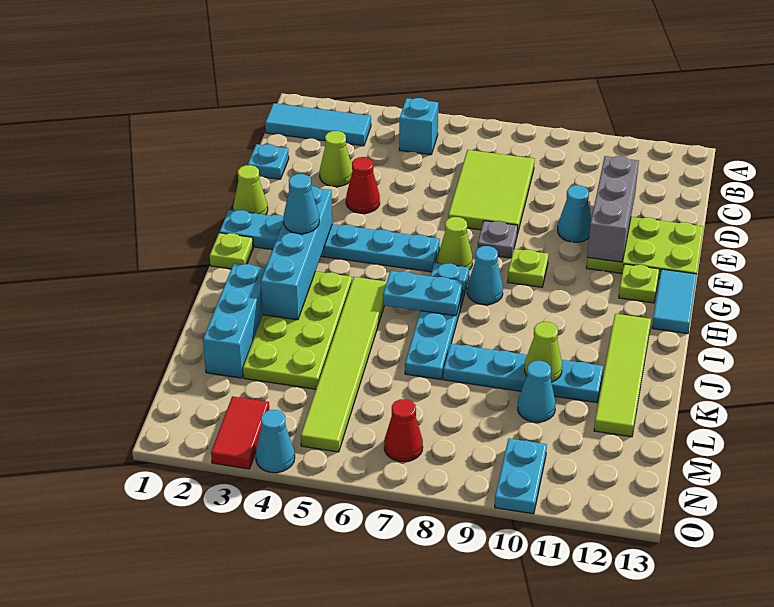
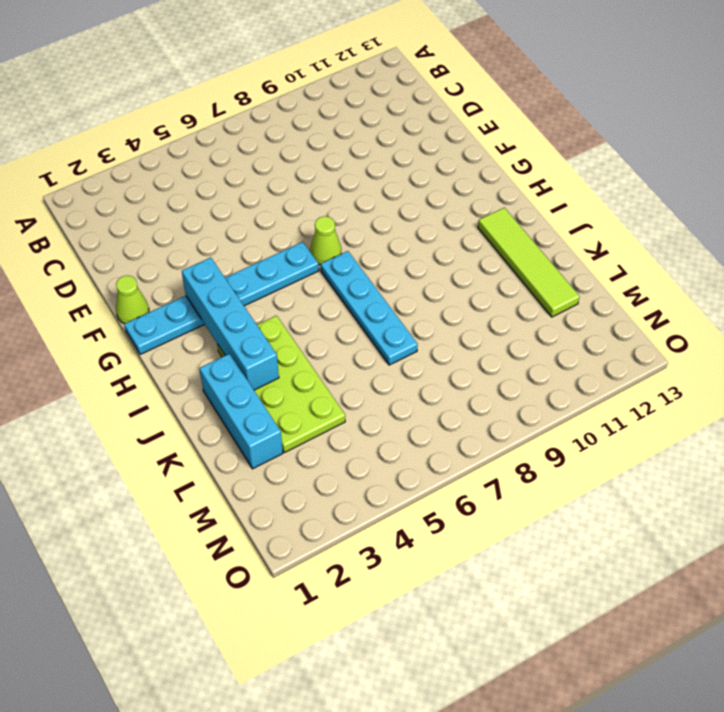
none -> cyan 1x3 tile [265,103,371,146]
none -> cyan 1x1 brick [399,98,438,155]
none -> lime 2x3 tile [448,150,534,234]
none -> cyan 1x1 plate [248,144,289,179]

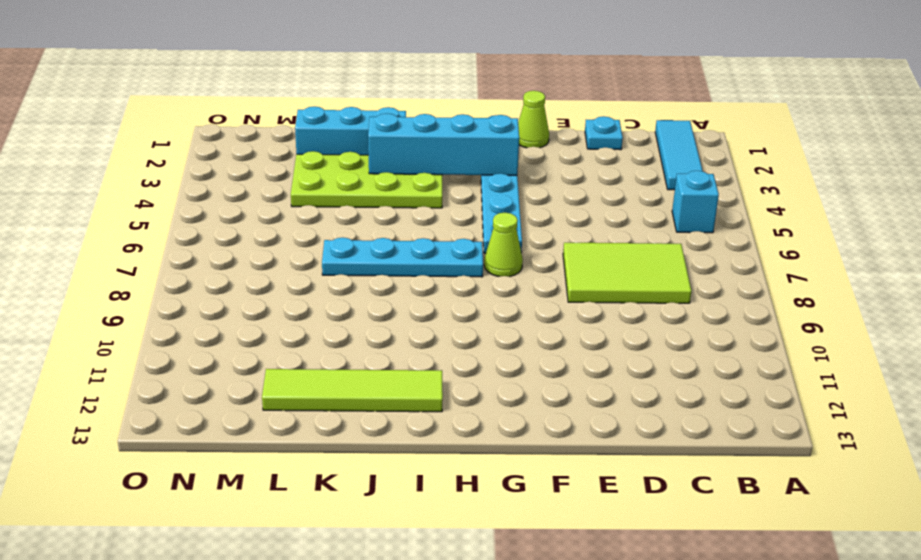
none -> lime 1x1 cone [320,131,352,187]
none -> red 1x1 cone [346,157,380,213]
none -> cyan 1x1 cone [558,185,591,242]
none -> lime 2x3 plate [586,217,703,279]

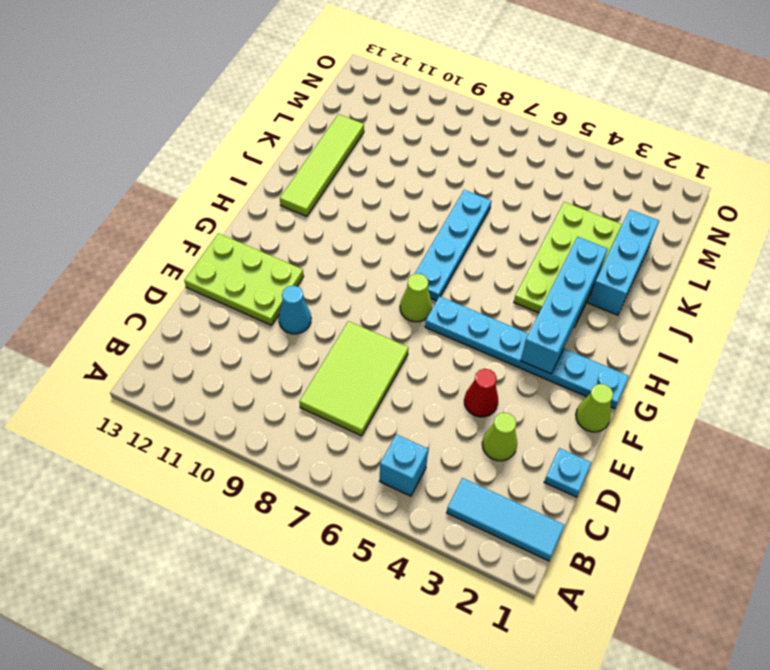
none -> grey 1x1 plate [478,221,518,258]
none -> lime 1x1 plate [508,249,548,287]
none -> lime 1x1 plate [619,264,659,303]
none -> cyan 1x2 tile [652,269,697,334]

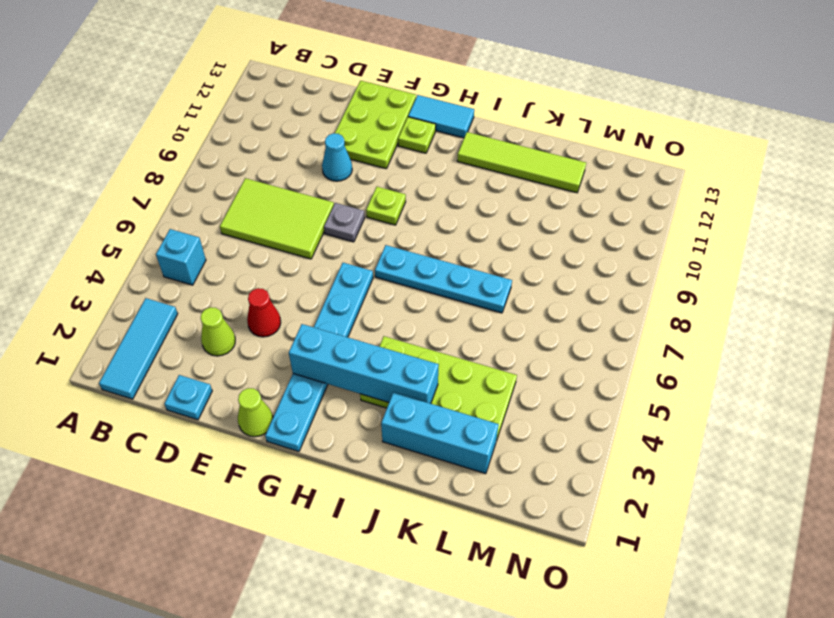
none -> lime 1x1 cone [438,217,473,270]
none -> lime 1x1 plate [210,233,253,269]
none -> cyan 1x1 cone [467,246,503,305]
none -> lime 1x6 tile [301,277,387,452]

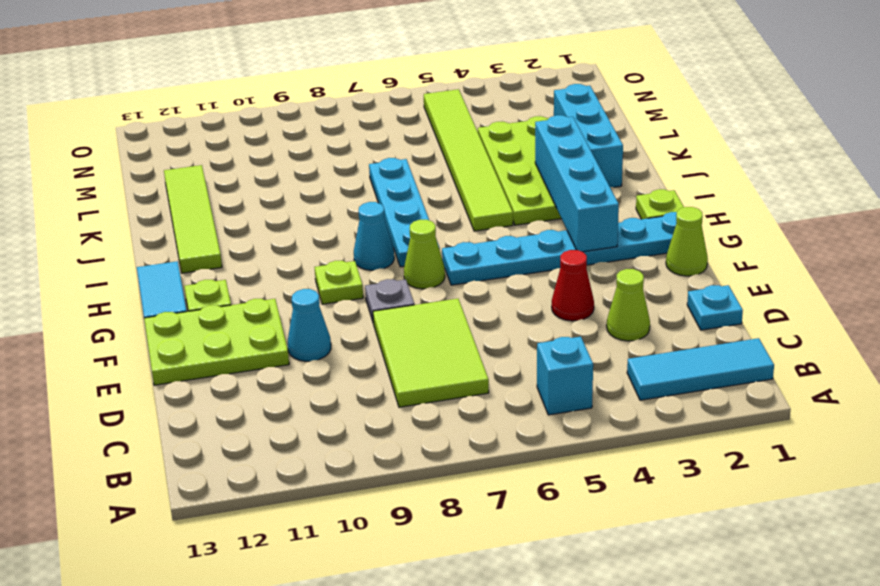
none -> cyan 1x4 plate [443,344,603,403]
none -> cyan 1x1 cone [518,361,555,422]
none -> red 1x2 tile [211,396,269,469]
none -> red 1x1 cone [384,399,423,462]

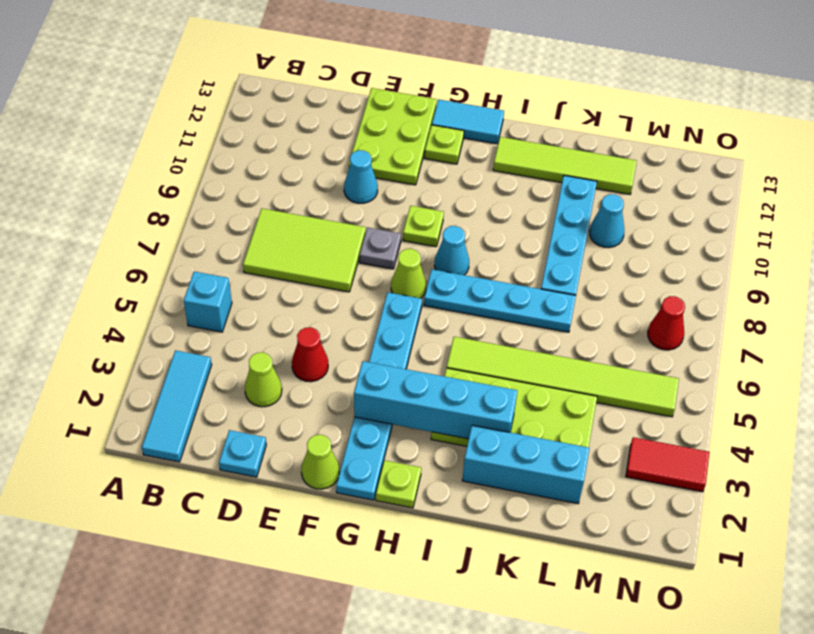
none -> cyan 1x2 plate [495,439,547,514]
none -> cyan 1x1 cone [256,410,295,473]
none -> grey 1x3 brick [587,156,639,262]
none -> cyan 1x2 plate [383,271,463,316]

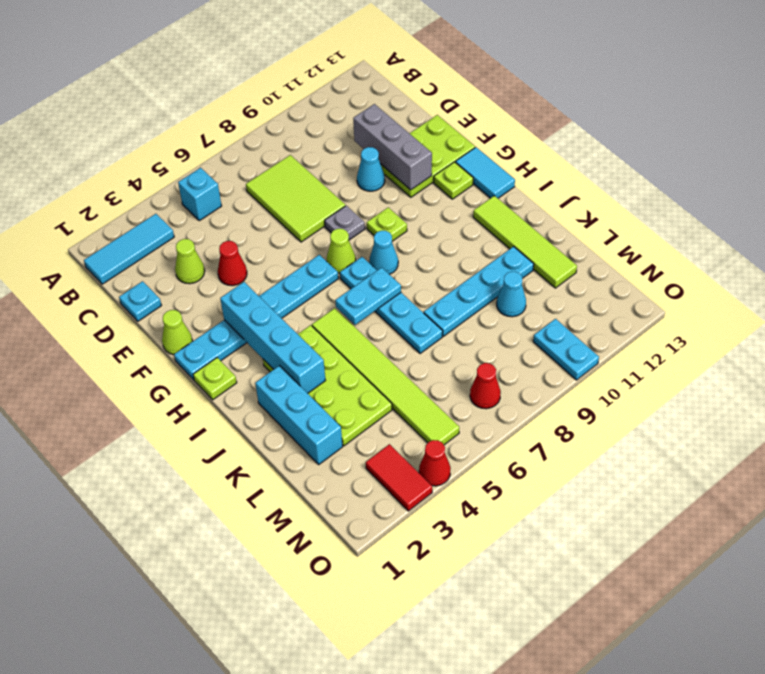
red 1x1 cone [419,440,451,486] -> cyan 1x1 cone [256,410,295,473]
none -> lime 1x1 cone [525,322,562,382]
none -> cyan 1x1 cone [283,174,319,234]

